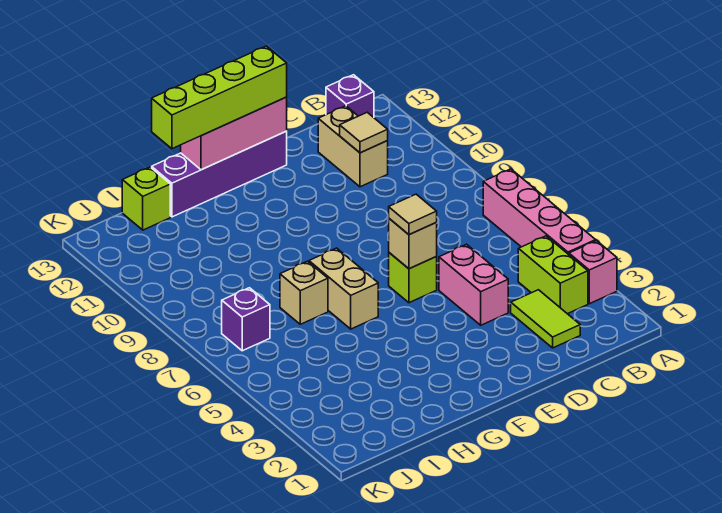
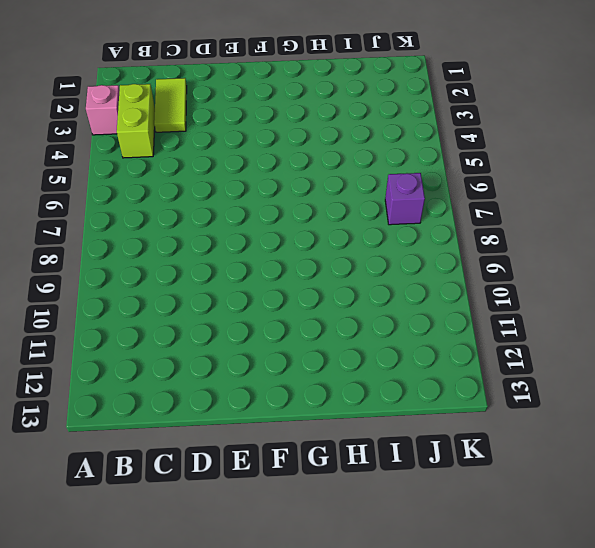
none -> pink 1x4 brick [483,169,596,255]
none -> purple 1x1 brick [326,75,374,117]
none -> tan 1x2 brick [318,106,388,187]

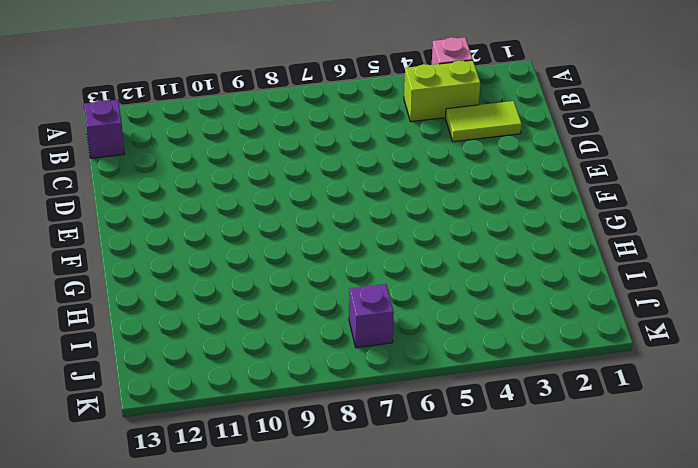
none -> pink 1x4 brick [483,169,596,255]
none -> tan 1x2 brick [318,106,388,187]
none -> pink 1x2 brick [439,244,508,325]

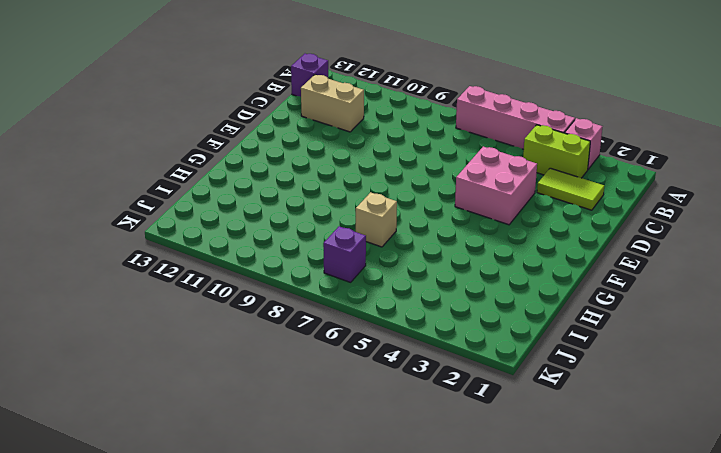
pink 2x2 brick [455,147,537,225] -> pink 1x2 brick [439,244,508,325]
none -> lime 1x1 brick [389,253,437,303]
none -> purple 1x4 brick [152,131,287,217]
none -> tan 1x2 brick [309,248,378,329]

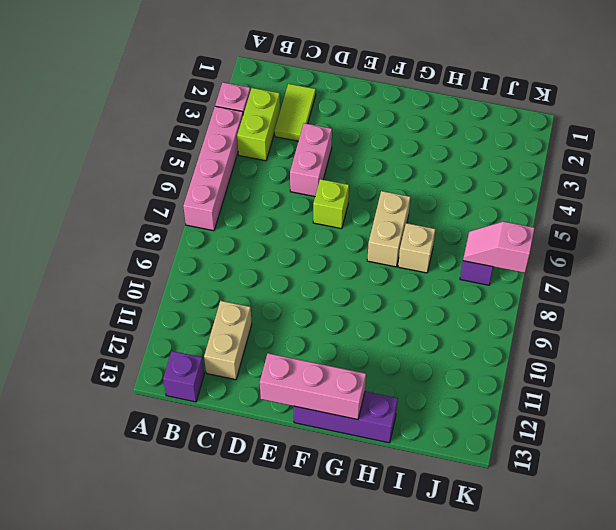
purple 1x3 brick [294,391,398,443] -> purple 1x4 brick [152,131,287,217]
pink 1x2 slope [463,221,535,273] -> none
none -> lime 1x1 brick [122,167,170,230]
none -> tan 1x1 tile [340,112,388,153]
none -> tan 1x1 brick [389,219,437,269]

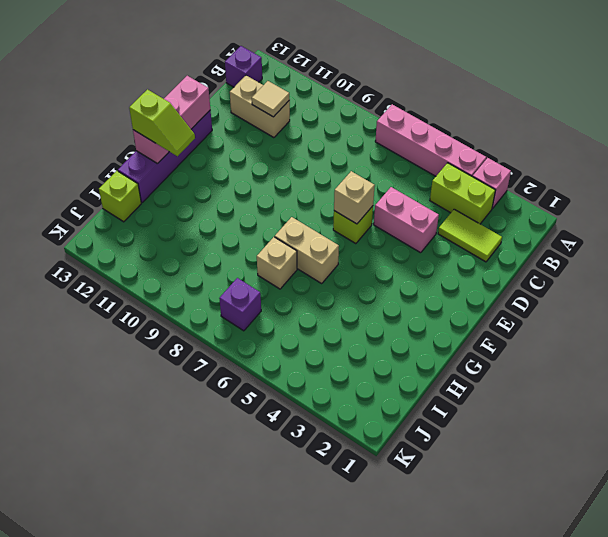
lime 1x2 slope [129,90,195,156] -> lime 1x4 brick [152,46,287,149]
none -> tan 1x1 tile [389,194,437,235]

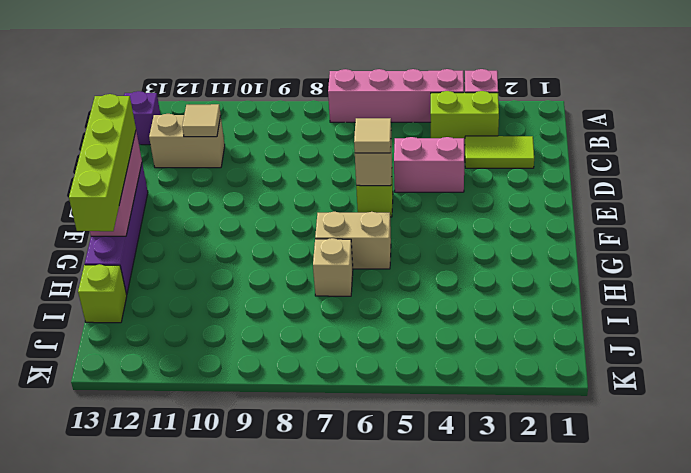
none -> purple 1x1 brick [222,288,270,351]

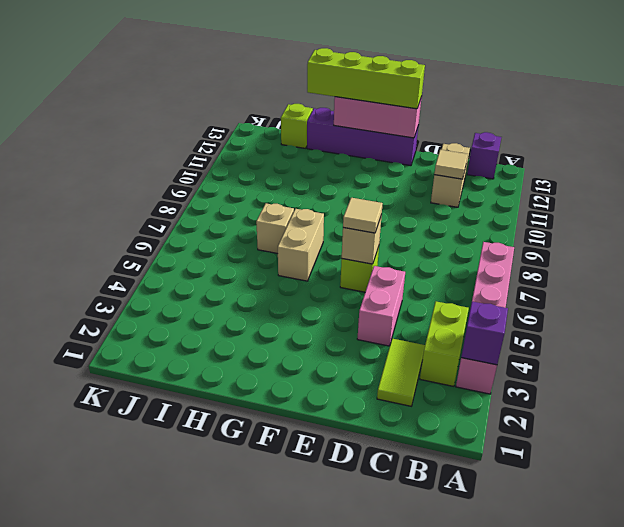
purple 1x1 brick [461,302,508,365] -> purple 1x1 brick moved to [222,288,270,351]

